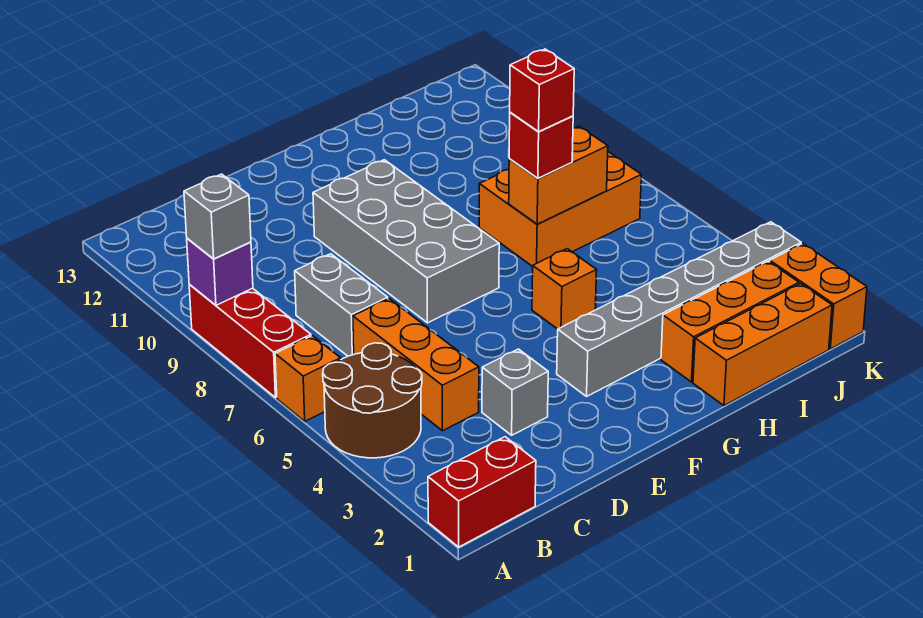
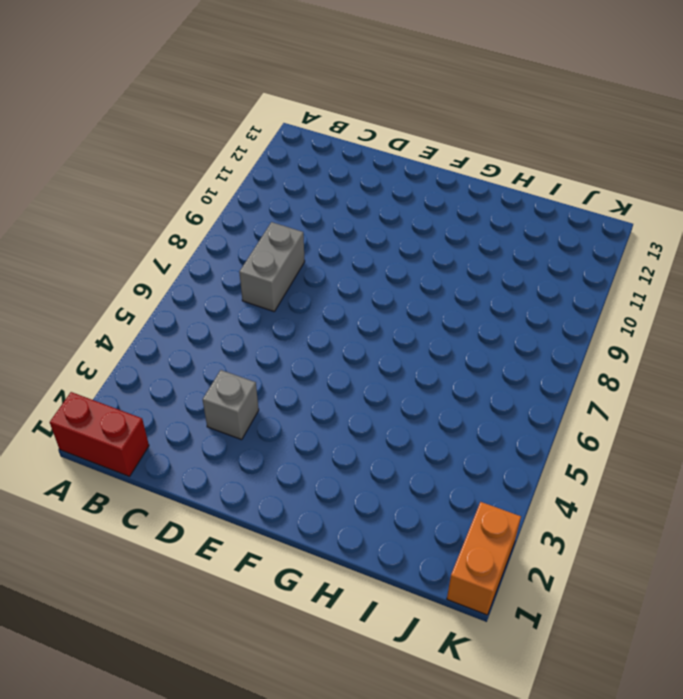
none -> brown 2x2 round brick [323,343,422,458]
none -> orange 1x1 brick [275,336,341,421]
none -> red 1x3 brick [189,285,311,398]

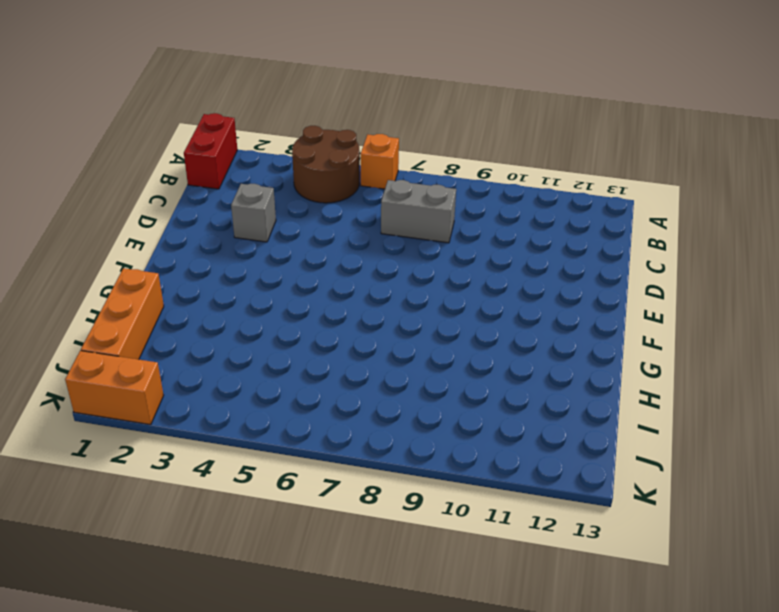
none -> red 1x3 brick [189,285,311,398]
none -> orange 1x3 brick [353,299,479,431]
none -> grey 2x4 brick [313,160,499,323]

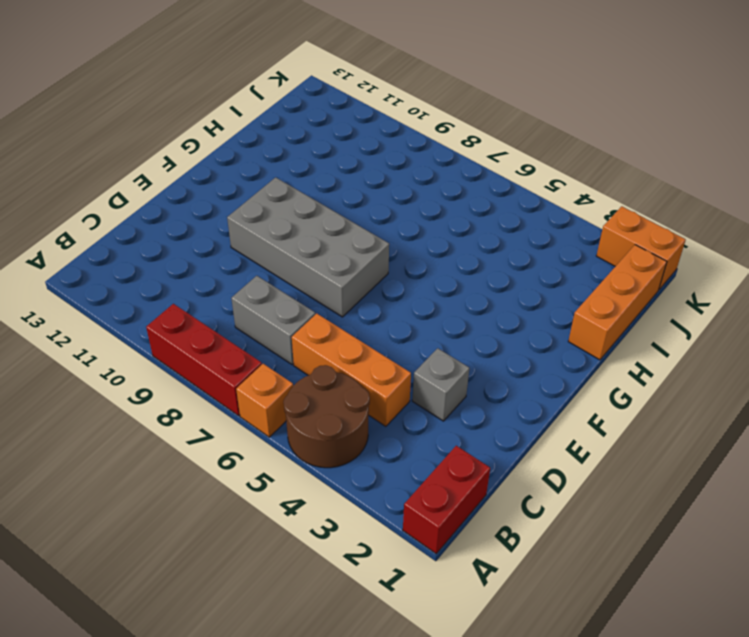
none -> grey 1x6 brick [557,222,801,396]
none -> orange 1x1 brick [532,249,597,329]
none -> orange 1x3 brick [661,261,799,382]

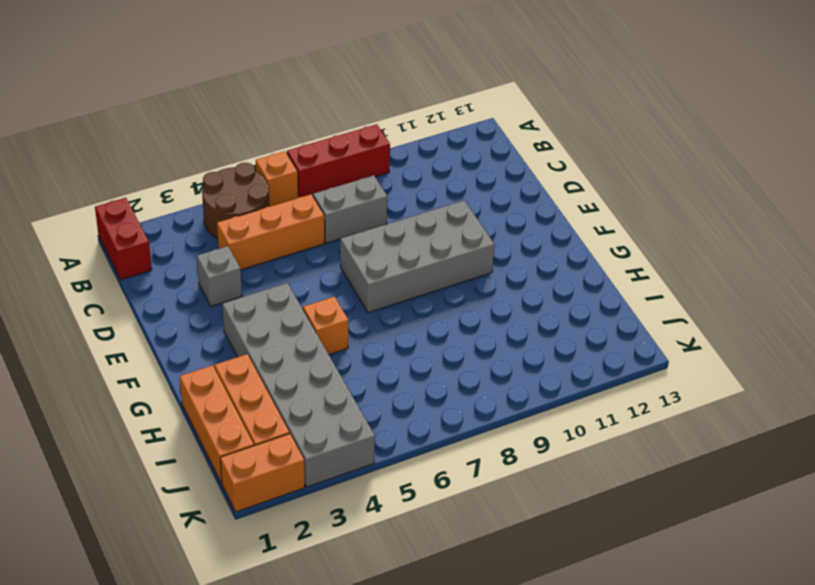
grey 2x6 brick [222,283,375,487] -> grey 1x6 brick [557,222,801,396]
none -> orange 2x3 brick [479,152,641,267]
none -> purple 1x1 brick [187,238,253,305]
none -> orange 1x2 brick [509,126,608,224]

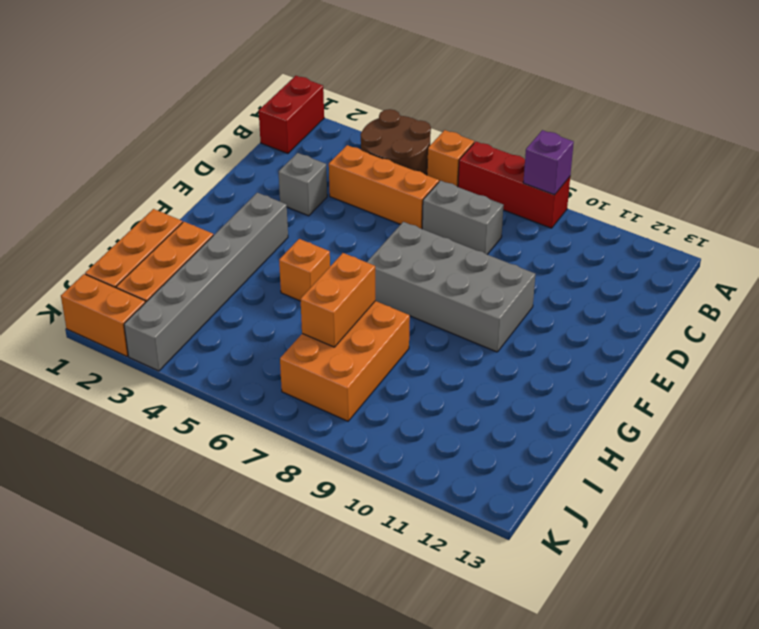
none -> grey 1x1 brick [184,174,251,259]
none -> red 1x1 brick [509,112,573,178]
none -> red 1x1 brick [510,49,574,132]

